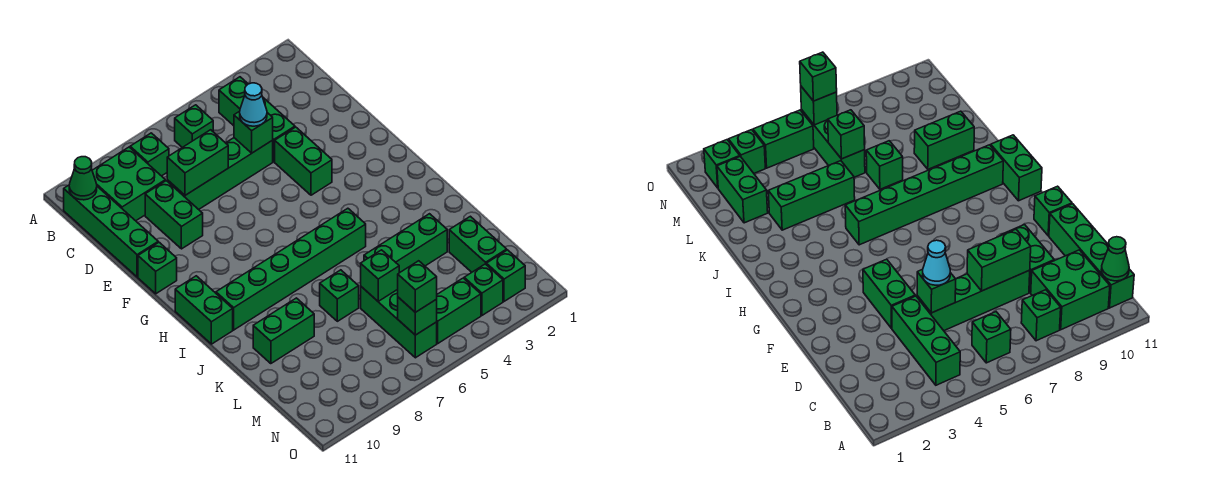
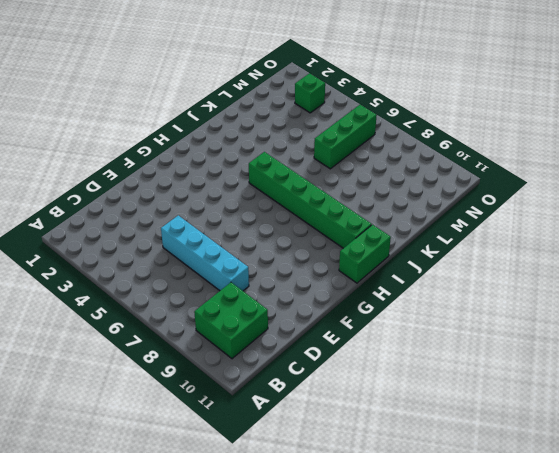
cyan 1x4 brick [161,215,249,291] -> green 1x4 brick [167,138,273,210]
none -> green 1x3 brick [219,77,295,162]
none -> green 1x1 brick [175,105,213,147]
none -> green 1x1 brick [130,133,169,176]

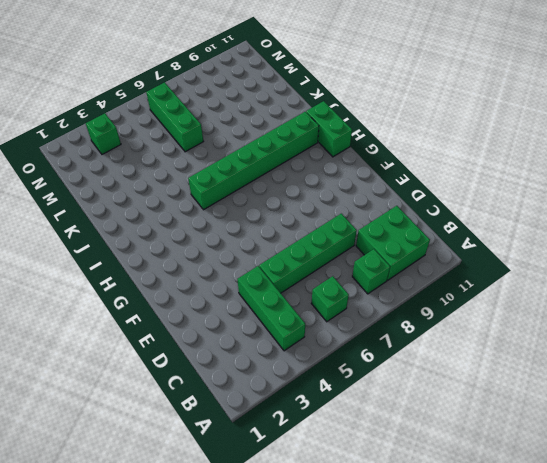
none -> green 1x4 brick [64,185,158,277]
none -> green 1x2 brick [145,181,203,249]
none -> green 1x2 brick [275,127,332,195]

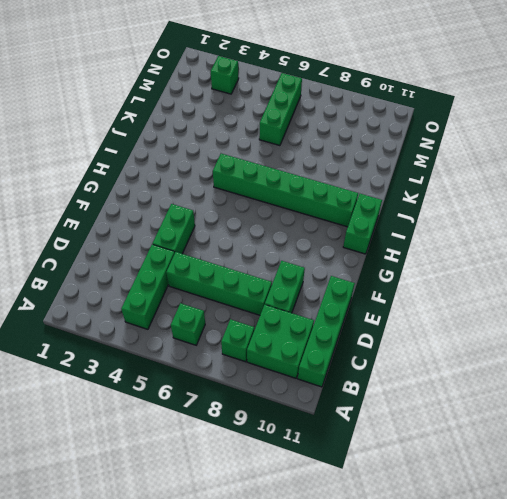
none -> green 1x1 brick [138,242,177,294]
none -> green 1x3 brick [364,214,447,273]
none -> green 1x1 brick [320,270,359,321]

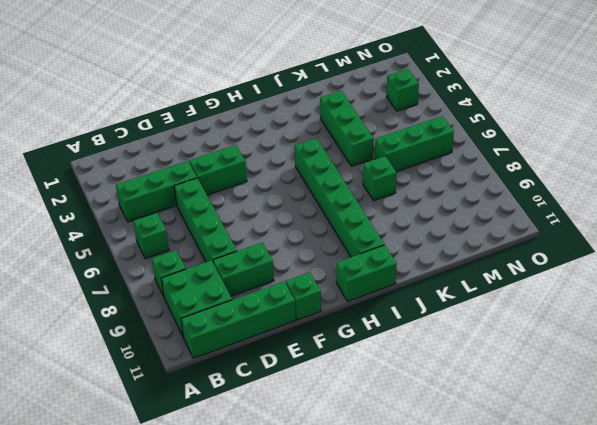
none -> green 1x2 brick [253,298,314,364]
none -> green 1x2 brick [449,216,507,272]
none -> green 1x1 brick [486,250,525,301]

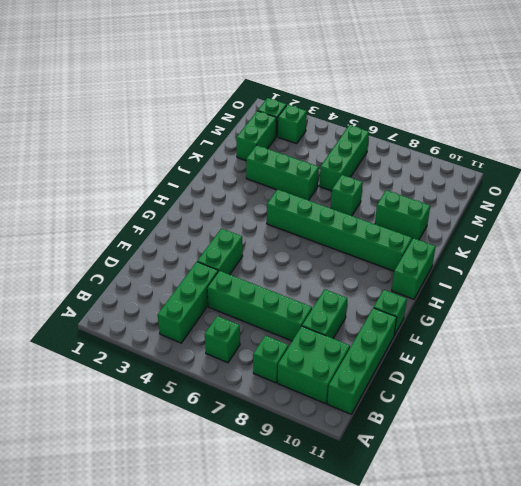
none -> green 1x2 brick [436,278,481,343]
none -> green 1x1 cone [69,157,97,200]
none -> green 1x1 brick [234,111,273,153]

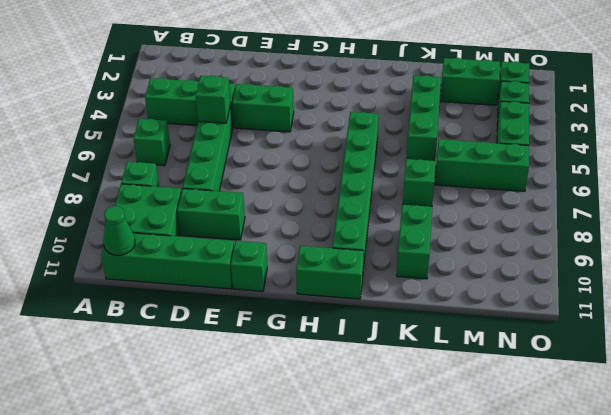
none -> green 1x2 brick [167,130,228,195]
none -> green 1x1 brick [361,250,399,301]
none -> green 1x1 brick [398,297,437,335]

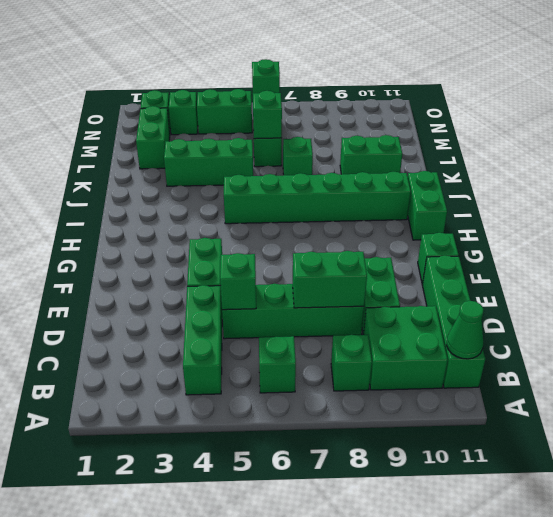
none -> cyan 1x1 cone [240,83,267,126]
none -> green 1x1 brick [398,261,437,312]

